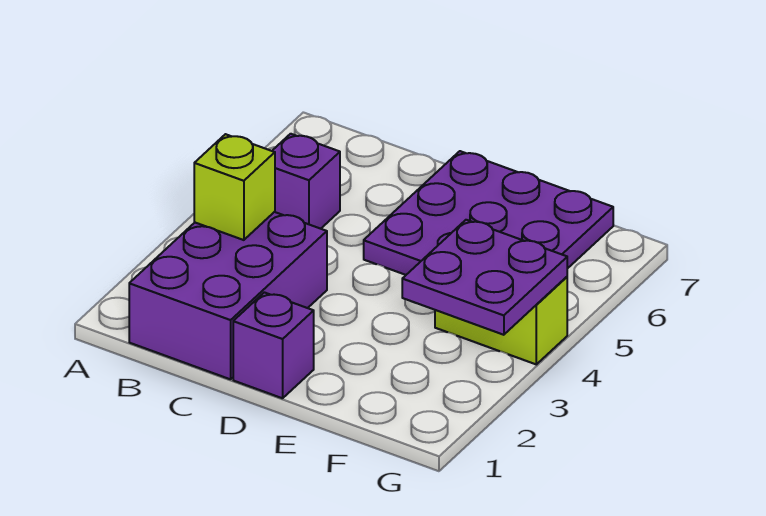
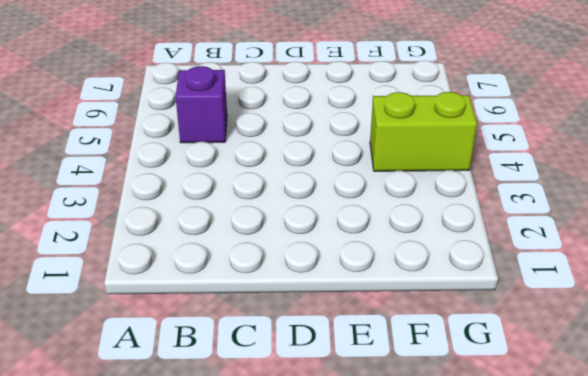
none -> purple 2x3 brick [129,212,327,379]
none -> purple 1x1 brick [233,292,314,398]

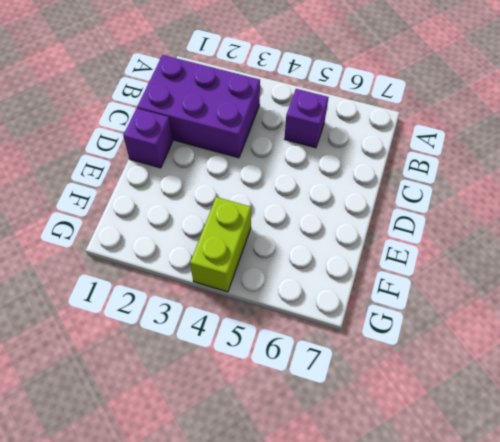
none -> purple 3x3 plate [364,151,613,275]
none -> lime 1x1 brick [194,134,275,240]

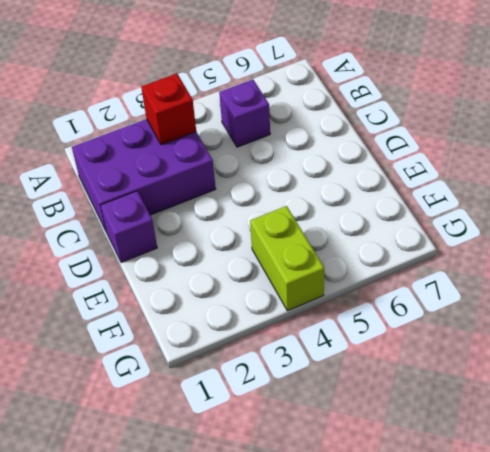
red 1x1 brick [141,74,196,145] -> lime 1x1 brick [194,134,275,240]
none -> purple 3x3 plate [364,151,613,275]
none -> purple 2x2 plate [402,220,567,335]

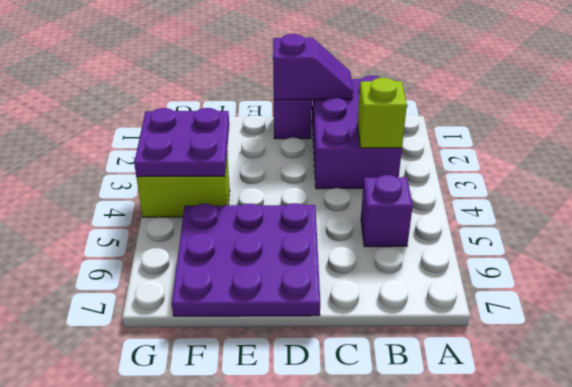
purple 1x2 slope [273,34,353,100] -> none

